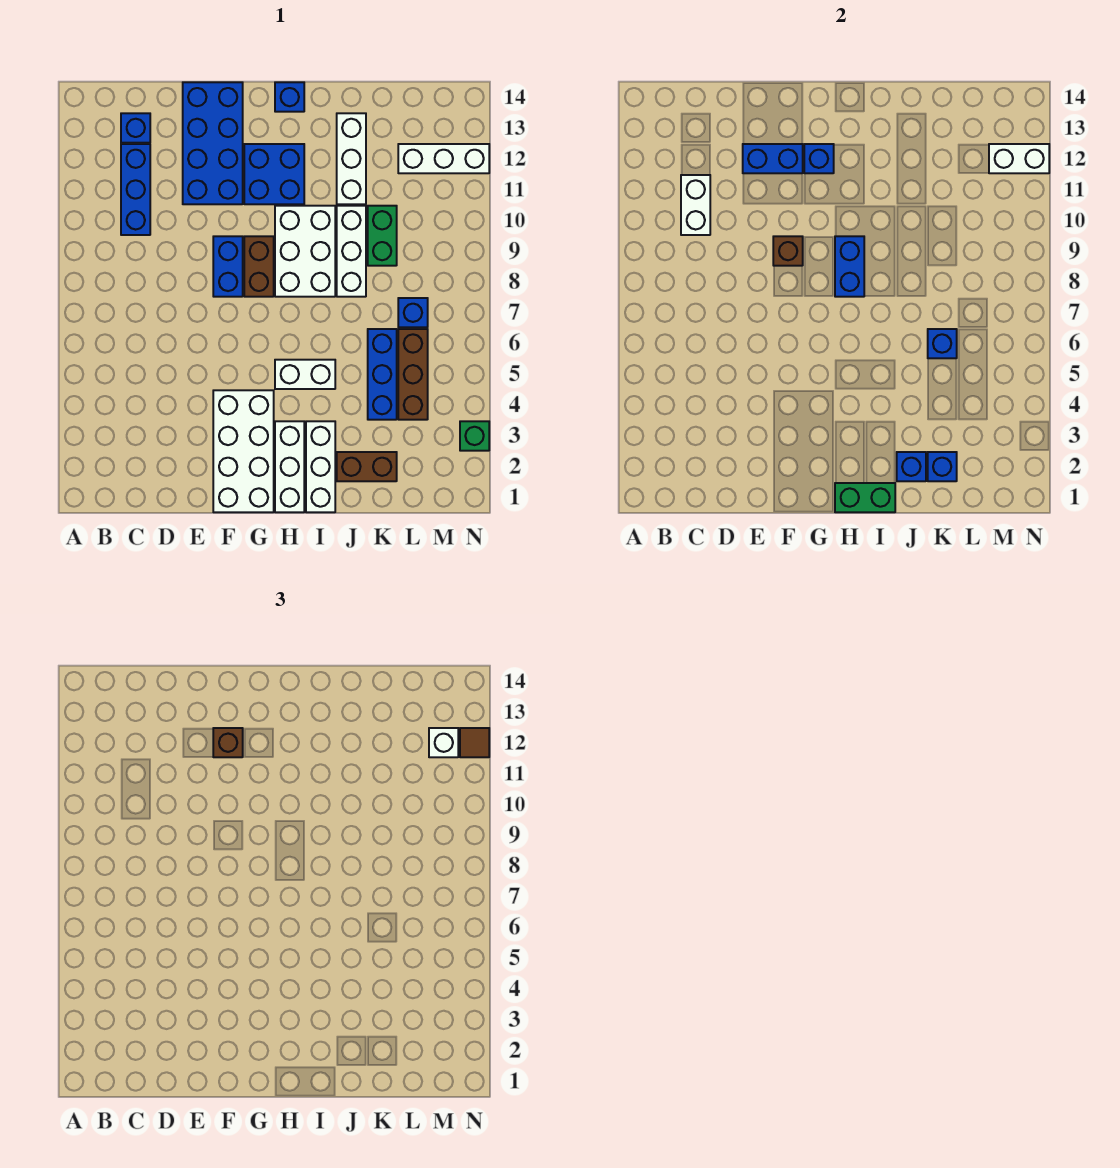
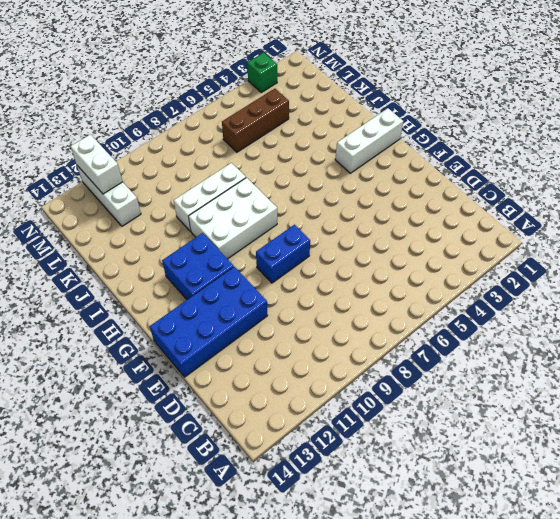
none -> blue 1x3 brick [121,144,150,235]
none -> blue 1x1 brick [121,113,150,143]
none -> white 2x4 brick [213,390,274,512]
none -> brown 1x2 brick [244,236,274,297]

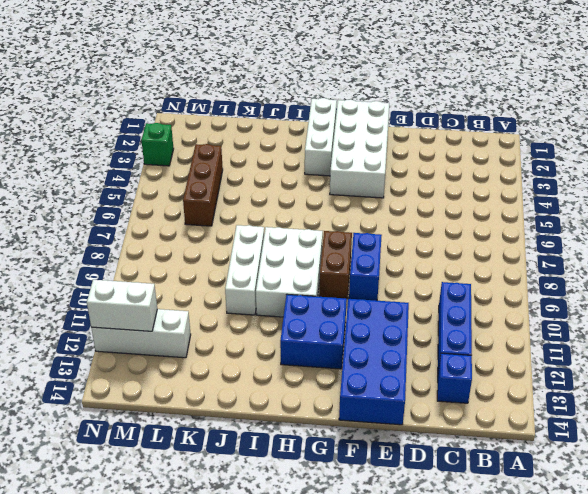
none -> white 1x2 brick [275,360,335,389]
none -> blue 1x1 brick [275,82,304,112]
none -> white 1x3 brick [306,421,335,512]
none -> brown 1x2 brick [337,452,397,481]

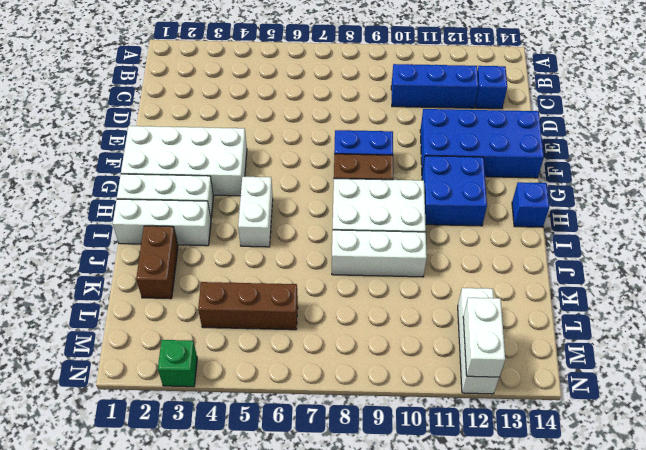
none -> white 1x3 brick [337,113,366,204]
none -> blue 1x3 brick [368,329,397,420]
none -> green 1x2 brick [368,206,397,266]
none -> blue 1x1 brick [398,298,428,327]

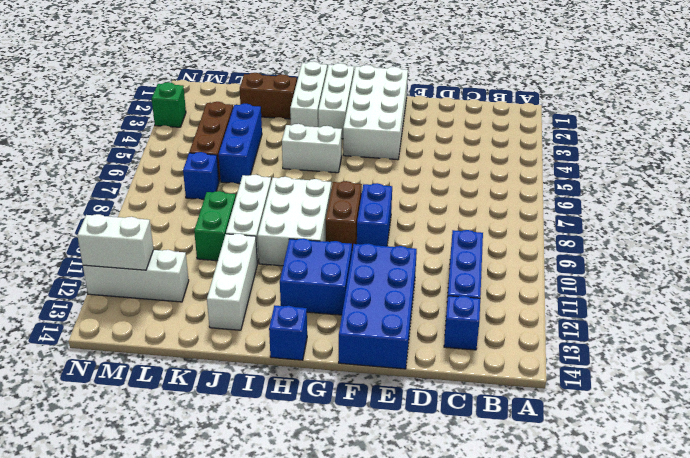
none -> white 1x2 brick [681,175,710,235]
none -> blue 1x2 brick [743,144,803,173]
none -> brown 1x1 brick [773,236,803,266]
none -> blue 1x1 brick [804,144,834,173]

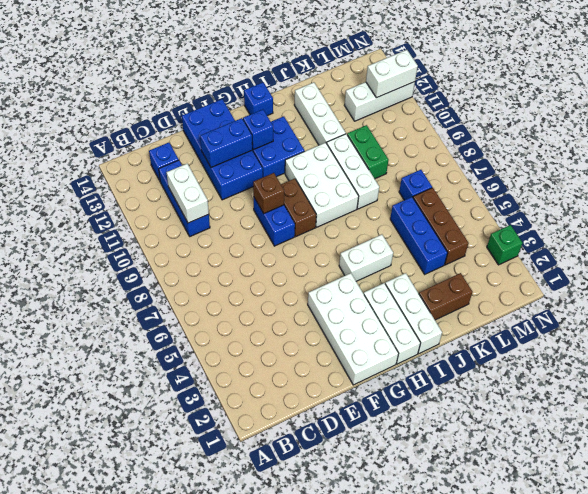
none -> green 1x2 brick [835,483,895,512]
none -> blue 1x2 brick [835,236,864,297]
none -> blue 1x1 brick [897,452,926,481]
none -> blue 1x1 brick [928,452,957,481]

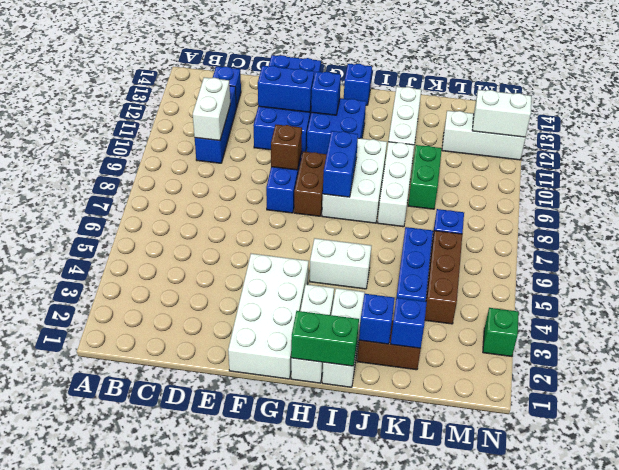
none -> blue 1x1 brick [928,329,957,358]
none -> brown 1x1 brick [213,728,243,757]
none -> white 1x1 brick [429,728,458,757]
none -> brown 1x1 tile [460,728,489,757]

